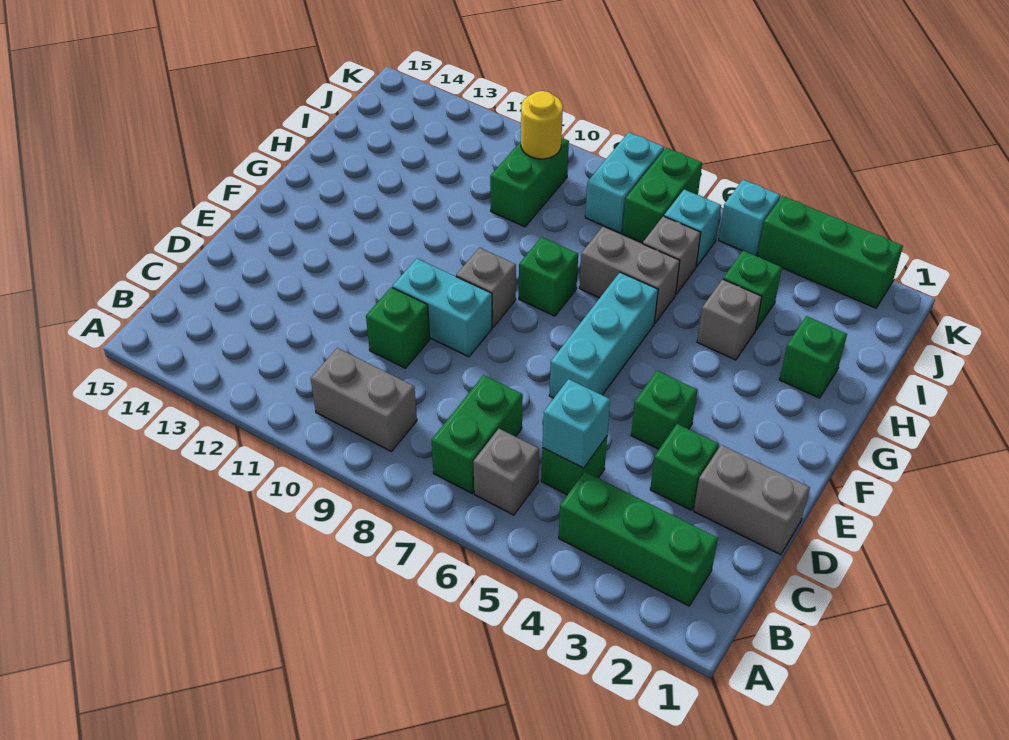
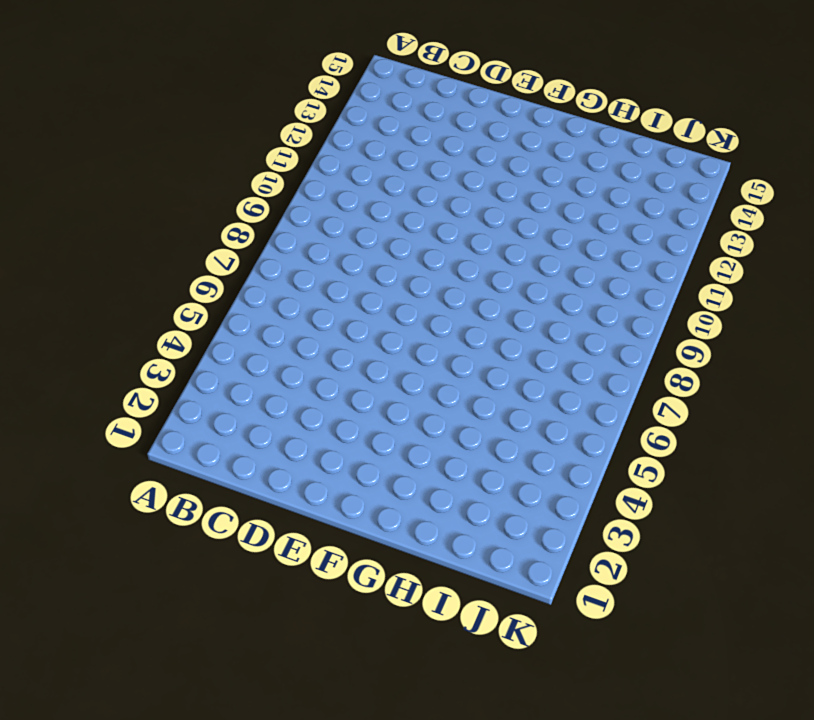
none -> green 1x3 brick [559,472,718,606]
none -> grey 1x1 brick [473,429,539,515]
none -> green 1x2 brick [431,375,523,493]

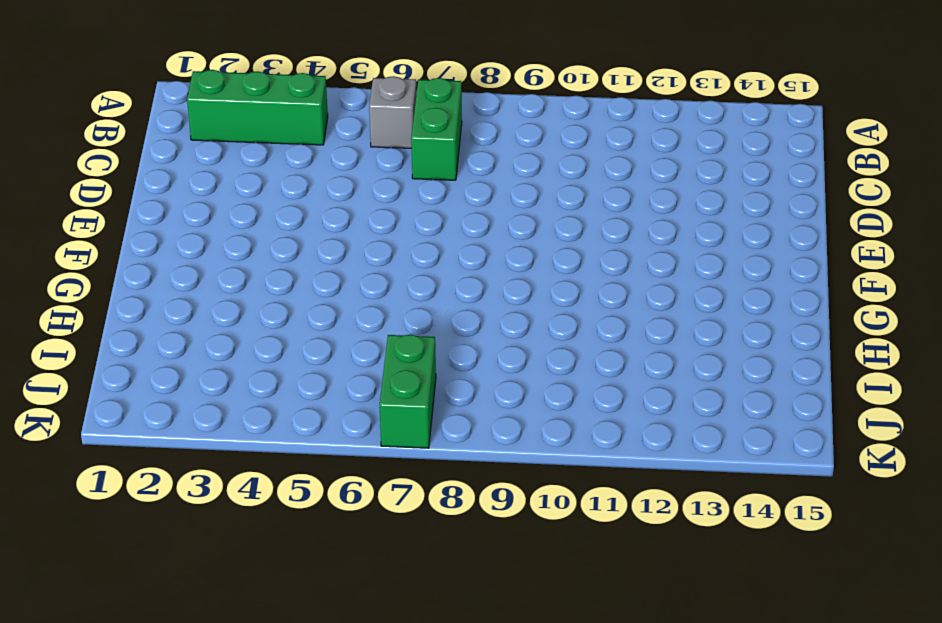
none -> grey 1x2 brick [311,348,417,452]
none -> green 1x1 brick [541,437,607,495]
none -> grey 1x2 brick [694,445,810,555]

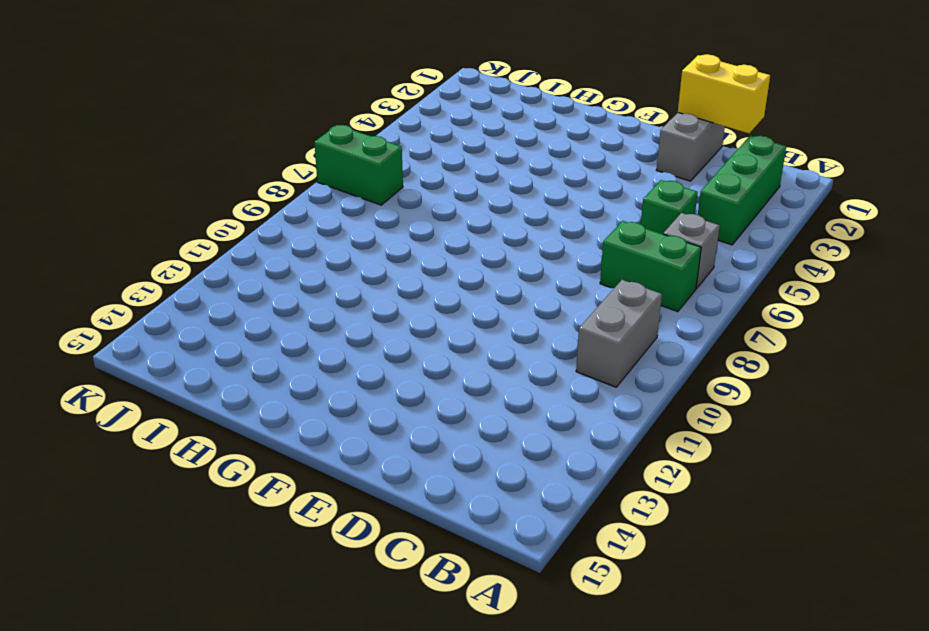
yellow 1x2 brick [678,54,770,133] -> none
none -> green 1x1 brick [650,424,719,510]
none -> green 1x1 brick [366,287,430,368]
none -> green 1x1 brick [631,371,698,449]

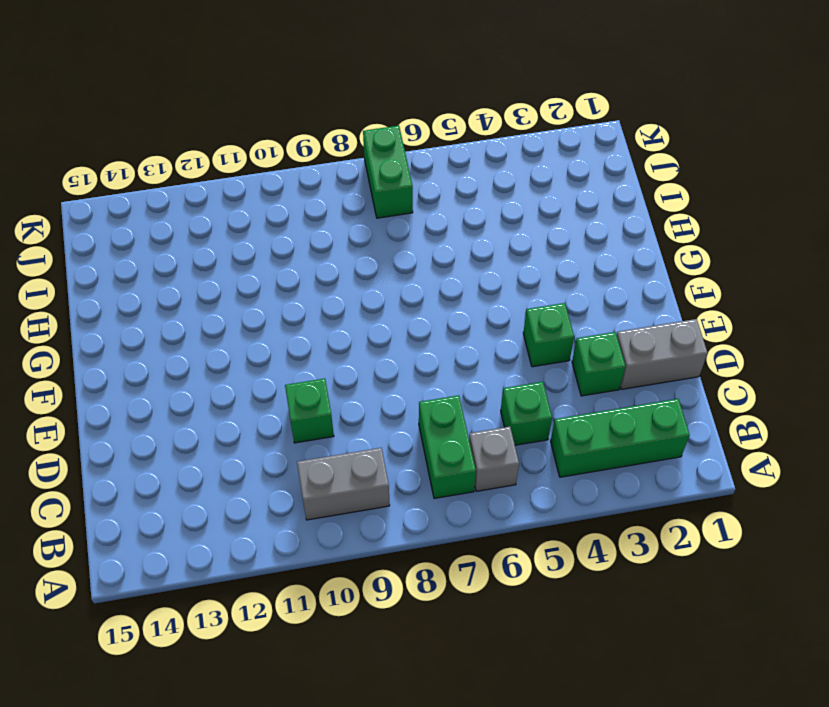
none -> cyan 1x3 brick [549,272,658,398]
none -> cyan 1x2 brick [392,259,492,357]
none -> grey 1x1 brick [456,248,516,327]

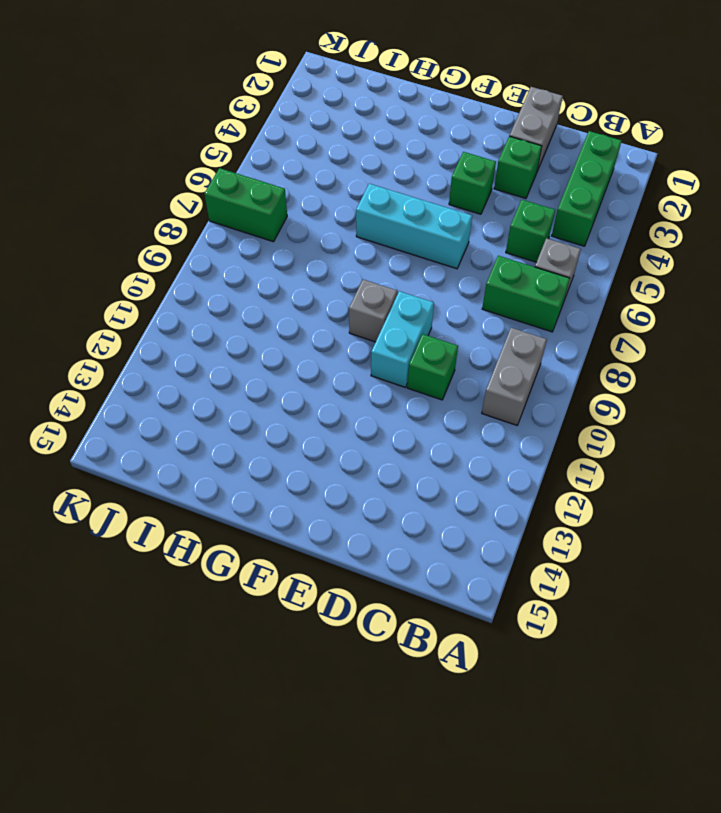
none -> green 1x1 brick [519,237,578,316]
none -> green 1x1 brick [779,316,847,398]
none -> grey 1x1 brick [697,279,762,360]

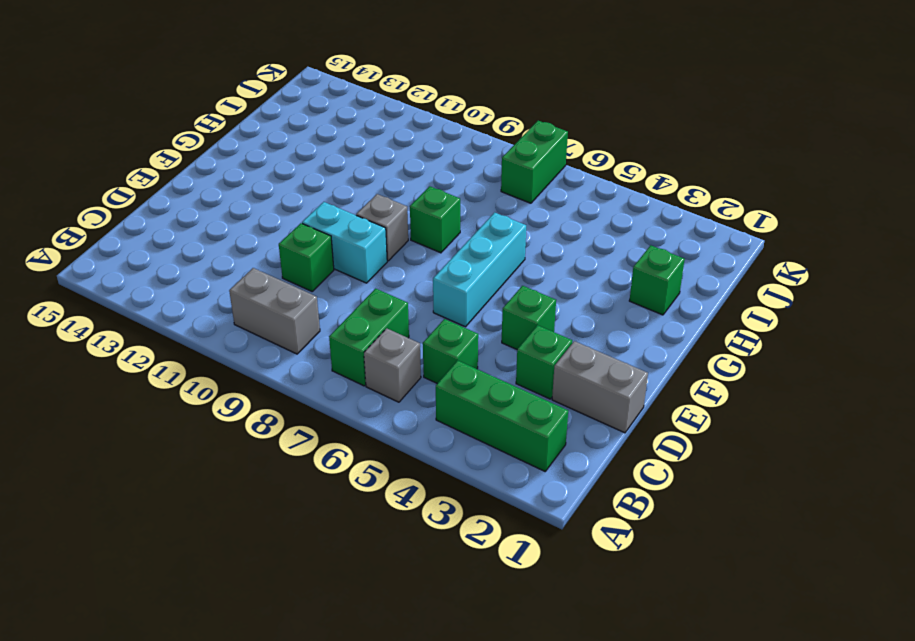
none -> grey 1x1 brick [697,279,762,360]
none -> grey 1x2 brick [579,227,680,323]
none -> green 1x1 brick [723,251,782,330]

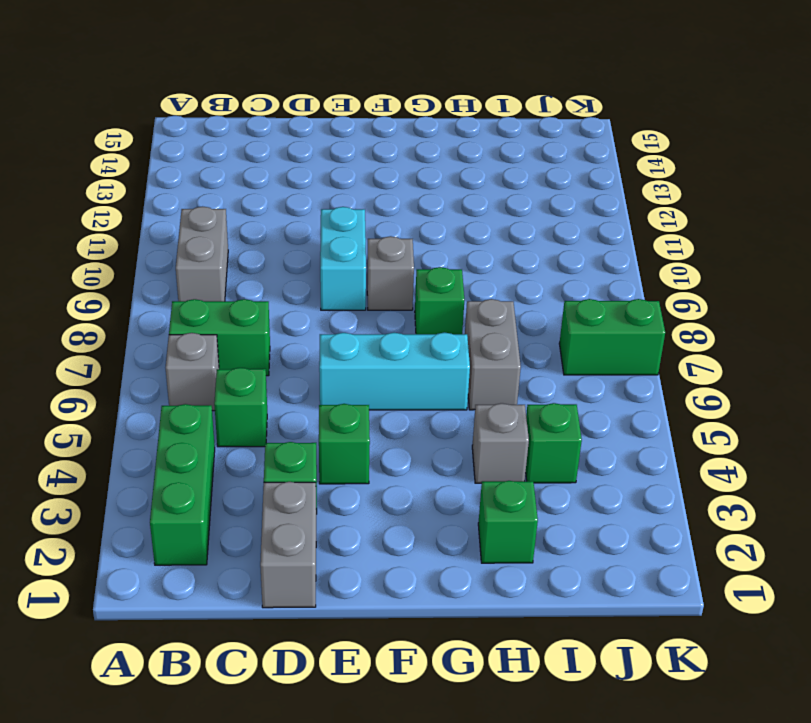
none -> green 1x1 brick [366,287,430,368]
none -> grey 1x1 brick [643,216,701,294]
none -> green 1x2 brick [490,138,569,227]

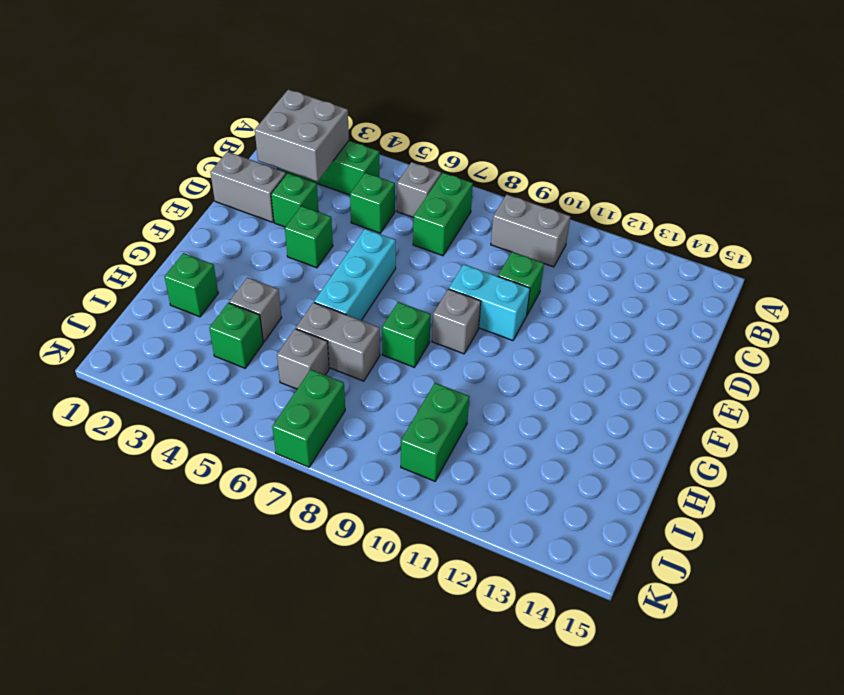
grey 2x2 brick [255,89,349,181] -> none
none -> cyan 1x1 brick [664,190,721,267]
none -> cyan 1x2 brick [585,132,664,233]
none -> green 1x3 brick [758,196,903,308]

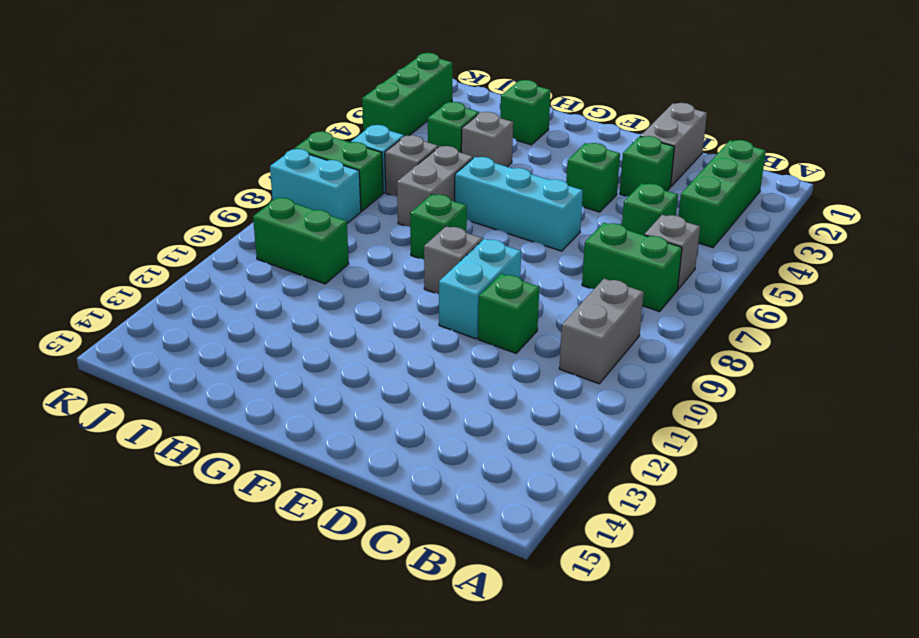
none -> cyan 1x1 brick [719,180,780,256]
none -> cyan 1x1 brick [543,379,610,468]
none -> yellow 1x1 round brick [521,91,563,159]

